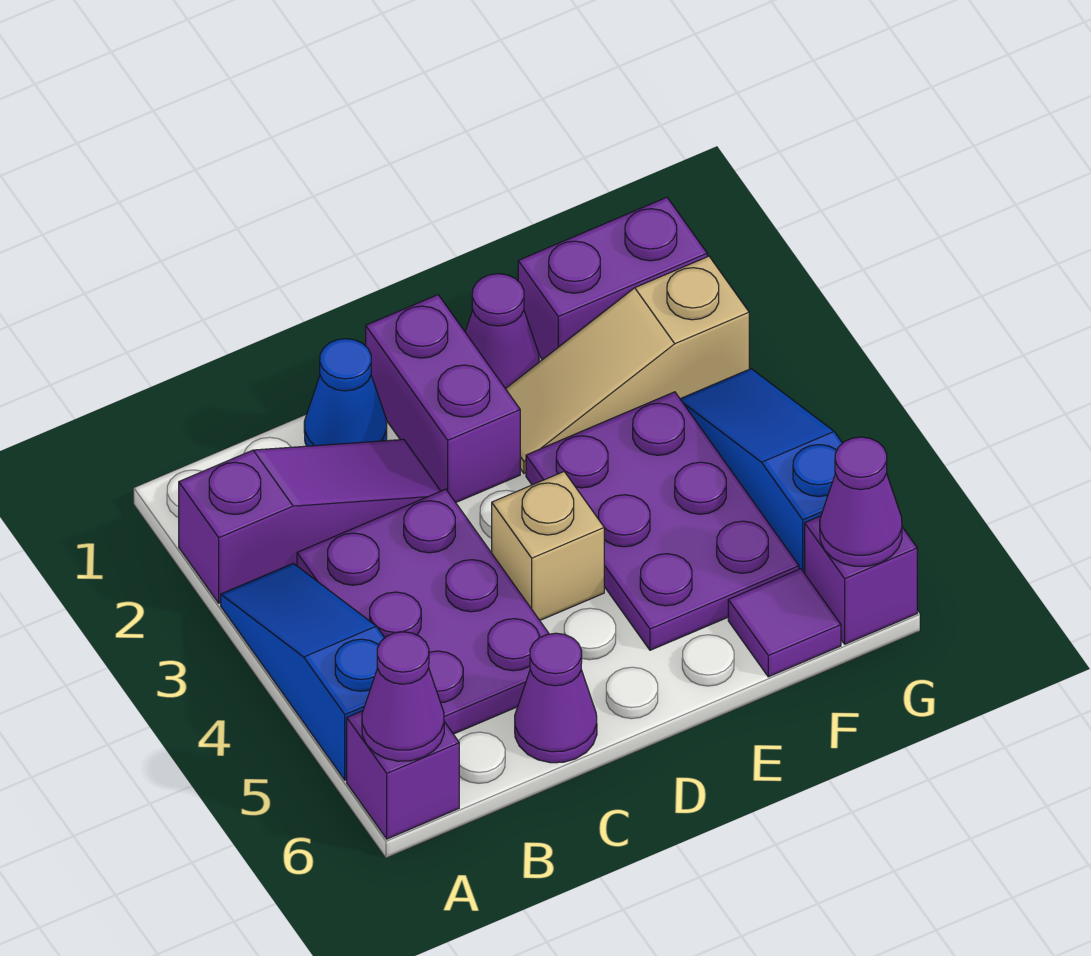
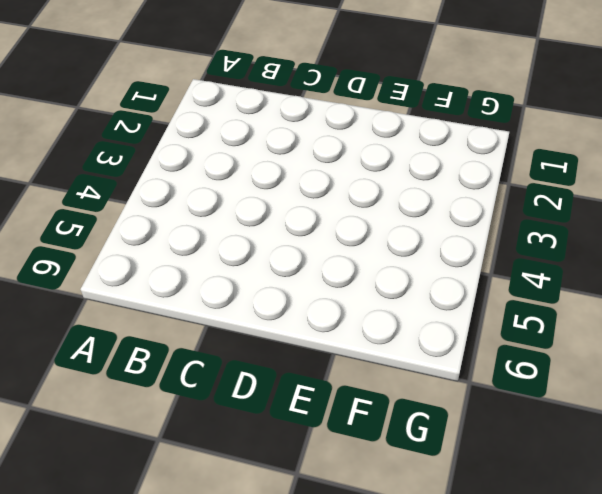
none -> purple 1x3 slope [179,439,440,603]
none -> blue 1x3 slope [221,563,384,780]
none -> purple 1x1 brick [347,711,459,839]

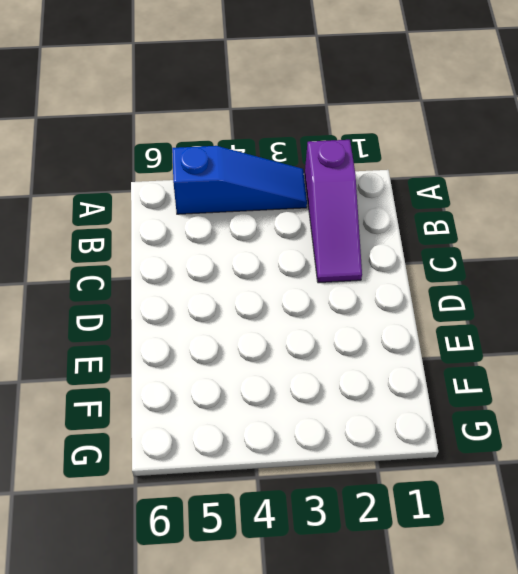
none -> purple 1x1 brick [347,711,459,839]
none -> purple 2x3 plate [297,489,549,734]
none -> blue 1x1 cone [304,339,387,446]

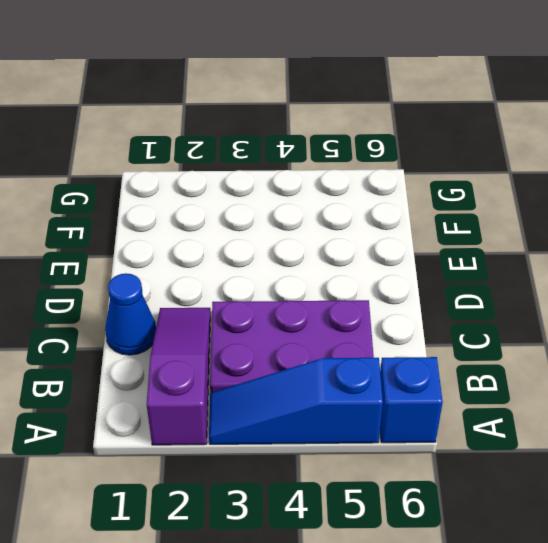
blue 1x1 brick [380,357,443,443] -> purple 1x1 brick [347,711,459,839]
none -> purple 1x1 cone [515,633,597,763]
none -> purple 1x2 brick [366,295,520,502]
none -> tan 1x1 brick [492,472,604,620]

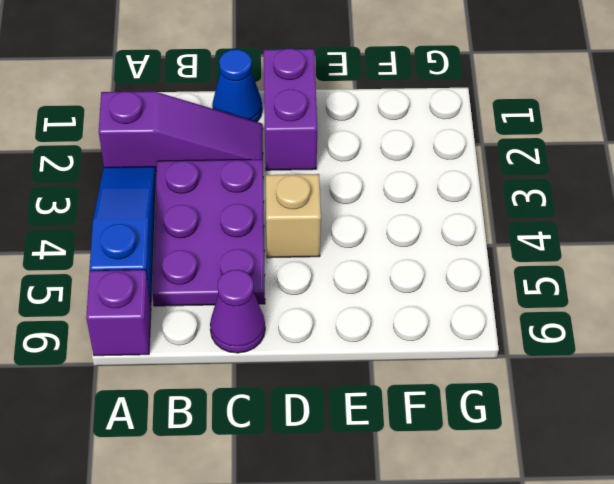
none -> purple 1x1 cone [465,274,539,389]
none -> tan 1x3 slope [506,256,749,473]
none -> purple 2x3 plate [526,392,799,650]

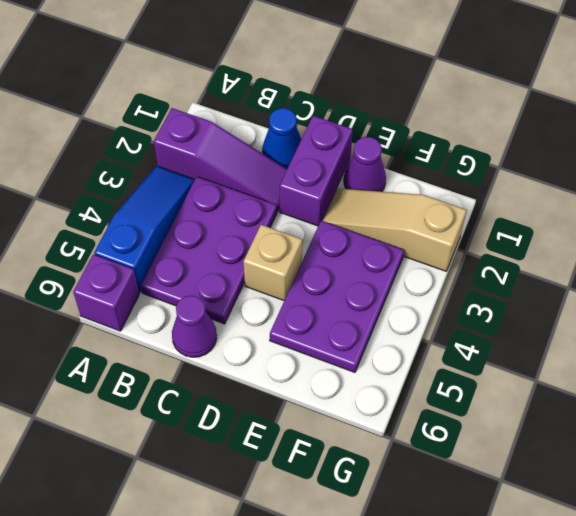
none -> purple 1x2 brick [518,197,707,360]
none -> purple 1x1 tile [728,569,841,677]
none -> blue 1x3 slope [680,369,842,573]

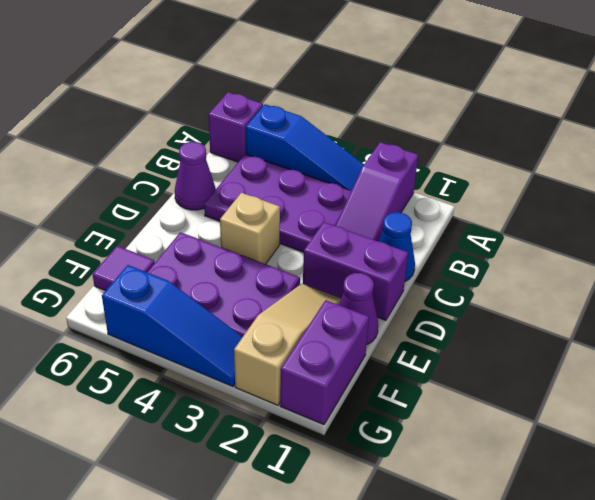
none -> purple 1x1 brick [805,516,917,644]
none -> purple 1x1 cone [362,632,444,761]
none -> purple 1x1 cone [820,437,902,566]

